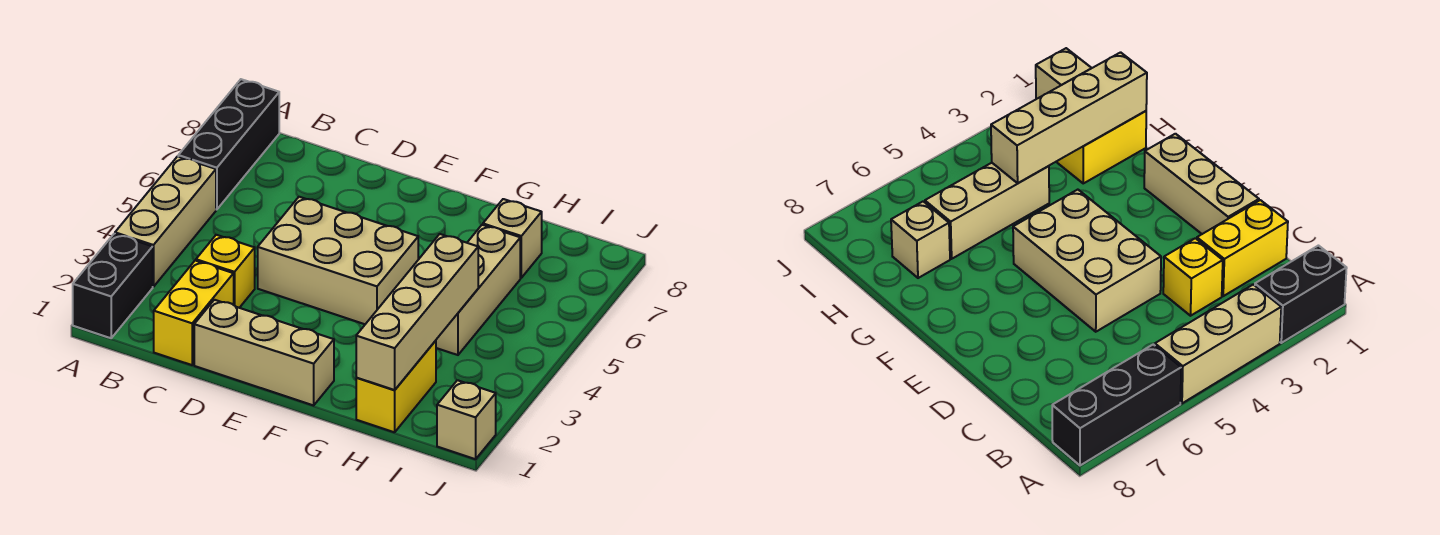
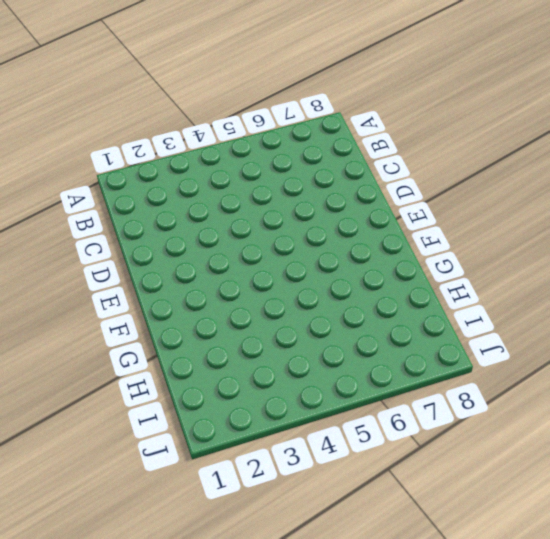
none -> black 1x2 brick [73,234,153,338]
none -> tan 1x3 brick [115,156,216,287]
none -> black 1x3 brick [178,79,279,210]

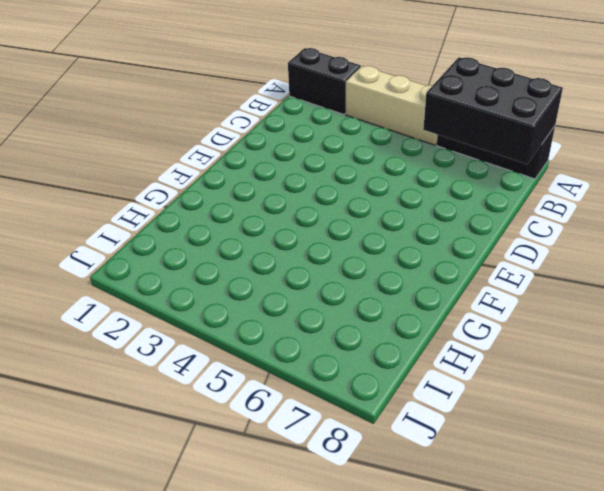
black 2x3 brick [423,57,563,164] -> none
none -> yellow 1x2 brick [154,261,234,365]
none -> yellow 1x1 brick [196,235,255,308]
none -> tan 1x3 brick [194,300,334,405]

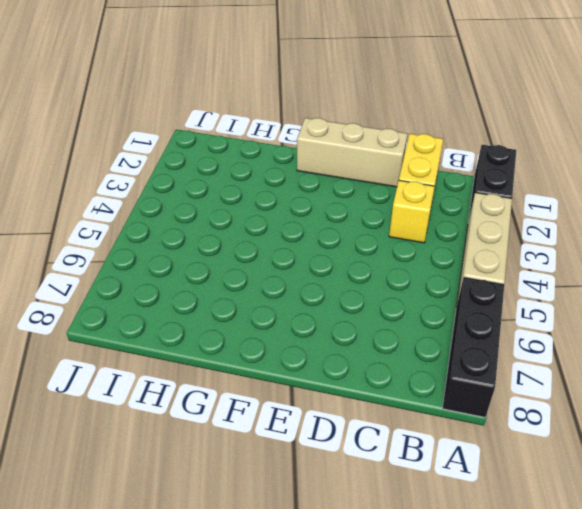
none -> tan 2x3 brick [258,197,418,324]
none -> yellow 1x2 brick [356,341,436,432]
none -> tan 1x3 brick [436,225,520,355]

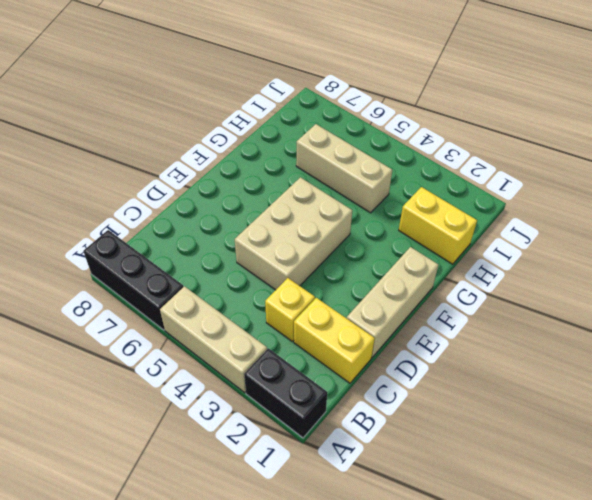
none -> tan 1x1 brick [483,199,542,278]
none -> tan 1x1 brick [437,380,496,459]
none -> tan 1x4 brick [356,234,478,390]

